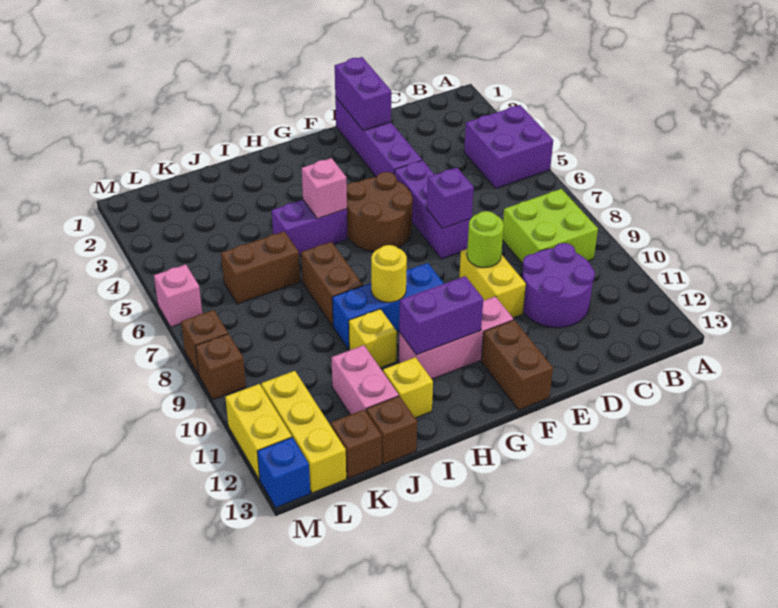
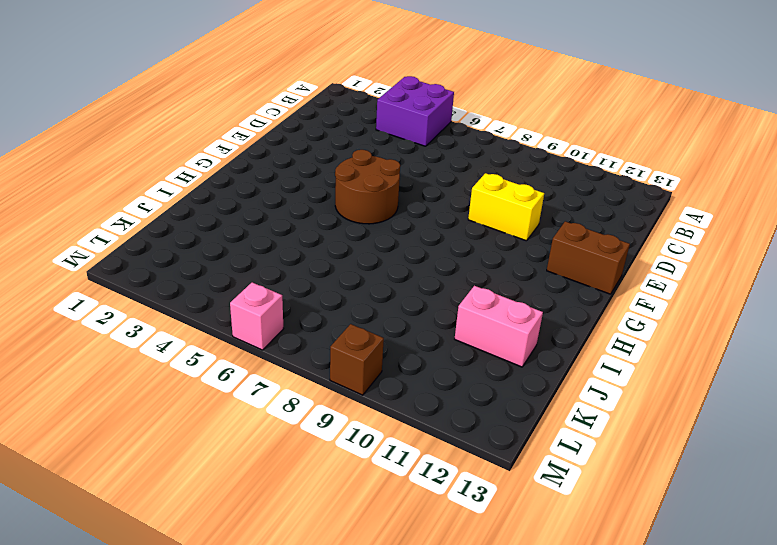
none -> lime 2x2 brick [503,189,598,264]
none -> purple 2x2 round brick [522,243,595,328]
none -> purple 1x4 brick [335,97,422,177]
none -> purple 1x3 brick [394,160,470,259]

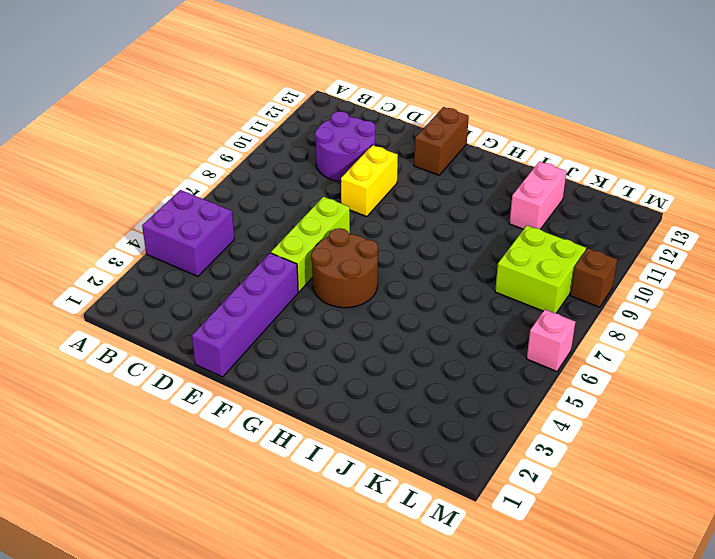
lime 1x3 brick [271,197,350,292] -> purple 1x3 brick [394,160,470,259]
lime 2x2 brick [495,226,586,313] -> lime 2x2 brick moved to [503,189,598,264]
none -> pink 1x3 brick [399,296,513,379]
none -> blue 1x3 brick [332,263,444,349]
none -> purple 1x2 brick [272,200,347,256]
none -> brown 1x2 brick [301,242,363,326]

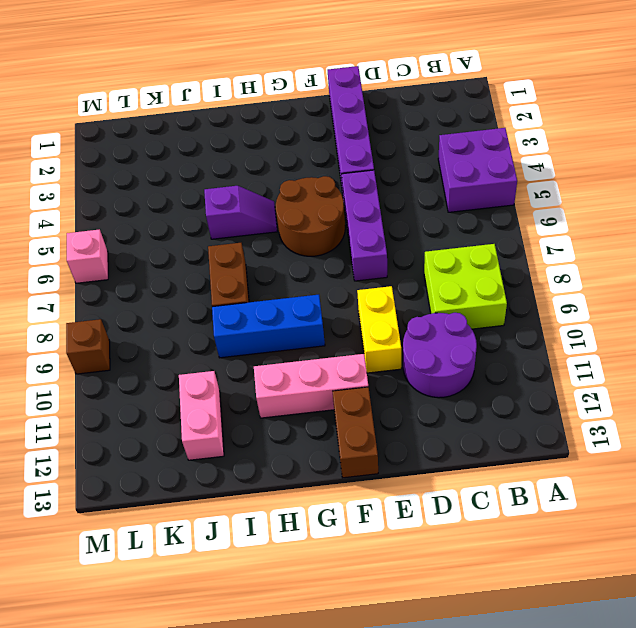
purple 1x2 slope [204,186,277,239] -> purple 1x2 brick [272,200,347,256]
none -> yellow 1x1 brick [349,309,397,368]
none -> yellow 1x1 brick [383,357,433,418]
none -> brown 1x2 brick [221,231,300,304]
none -> brown 1x1 brick [366,396,417,464]

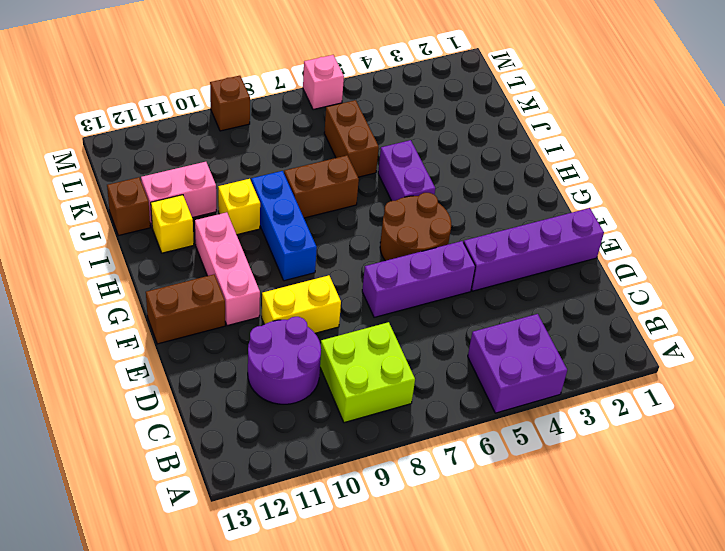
none -> brown 1x1 brick [331,409,382,479]
none -> yellow 1x3 brick [261,371,346,493]
none -> brown 1x1 brick [181,310,228,375]
none -> yellow 1x2 brick [225,384,292,479]

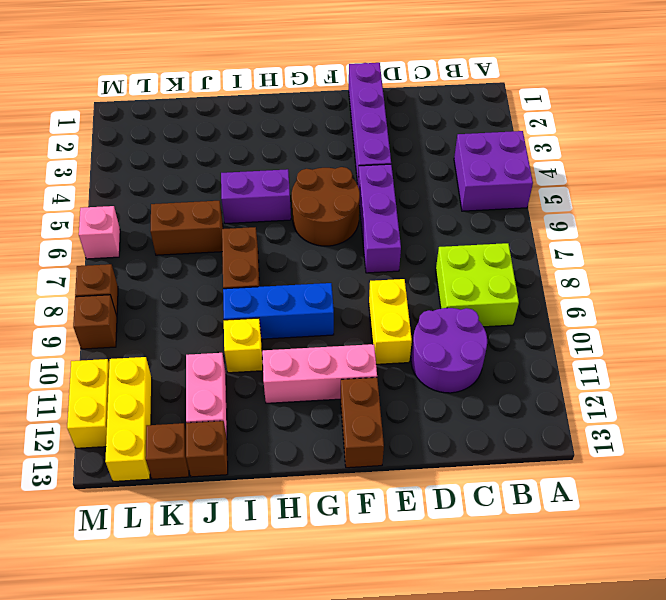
none -> yellow 1x1 brick [383,357,433,418]
none -> blue 1x1 brick [257,437,310,508]
none -> purple 1x2 brick [335,57,391,131]
none -> purple 1x1 brick [427,168,474,228]

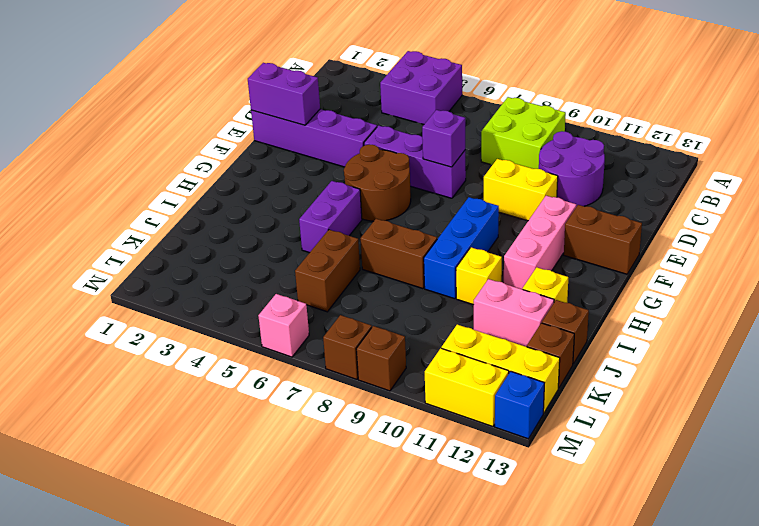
none -> lime 1x1 round brick [467,211,504,267]
none -> purple 1x2 brick [399,276,483,355]
none -> pink 1x1 brick [302,158,347,219]
none -> yellow 1x1 round brick [371,245,407,302]

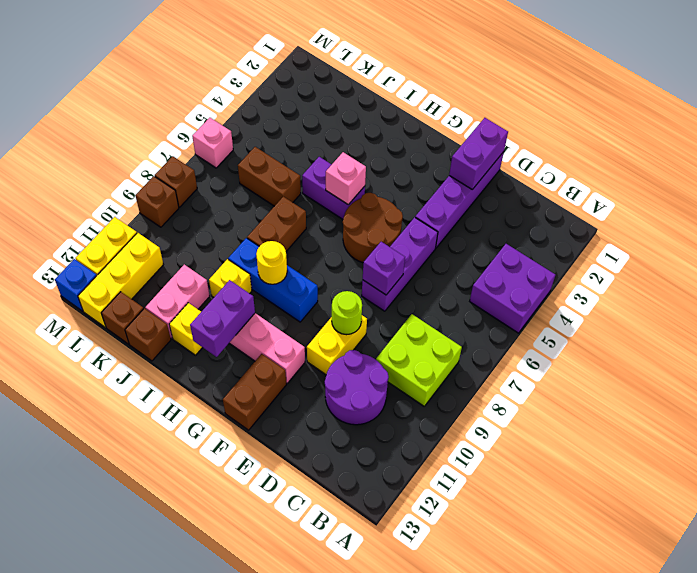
purple 1x2 brick [190,280,255,357] -> purple 1x2 brick turned to [399,276,483,355]

